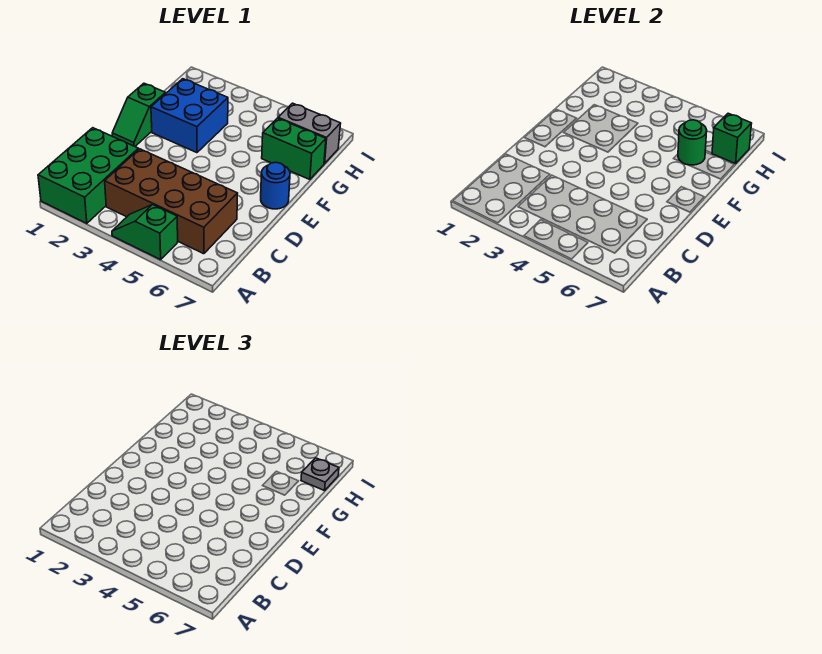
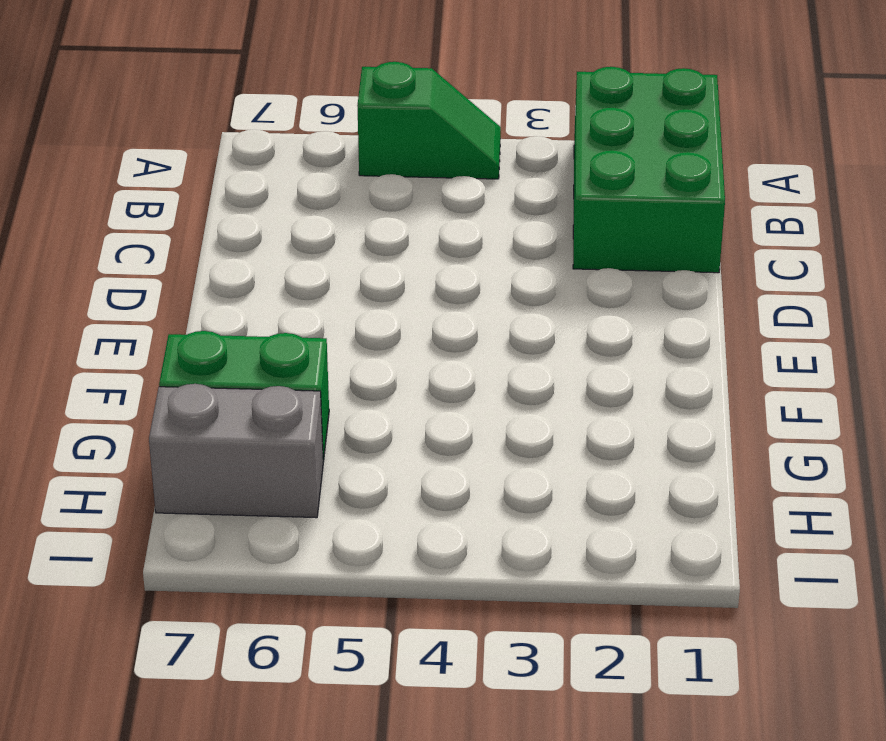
none -> brown 2x4 brick [105,149,238,254]
none -> green 1x2 slope [112,83,166,146]

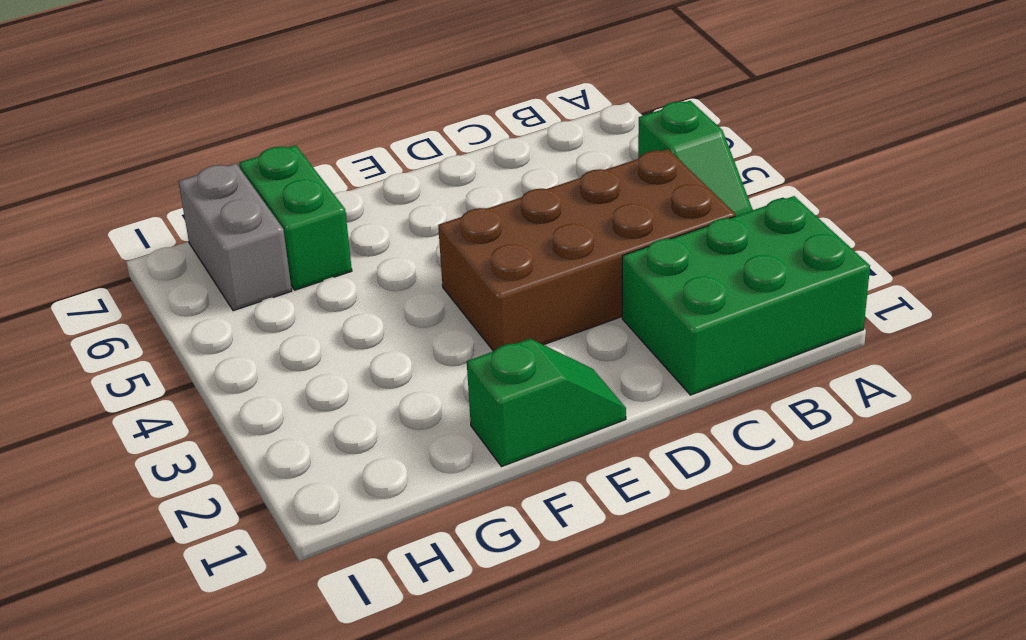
brown 2x4 brick [438,149,736,351] -> brown 2x4 brick turned to [105,149,238,254]
none -> blue 1x1 round brick [261,162,290,209]
none -> blue 2x2 brick [151,79,228,153]

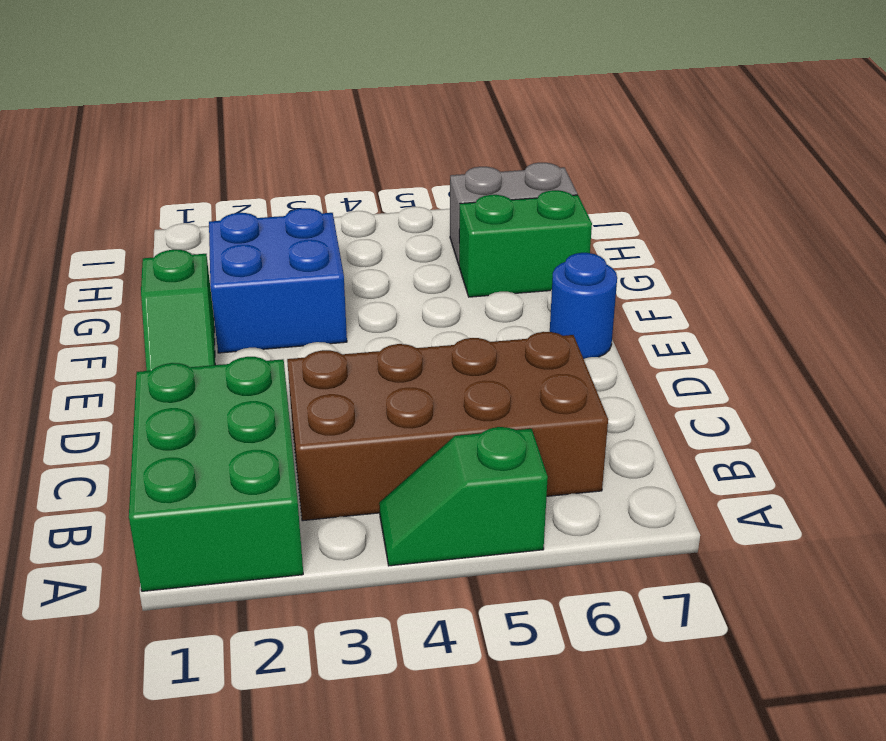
none -> green 1x1 round brick [678,120,707,165]
none -> green 1x1 brick [712,113,752,164]

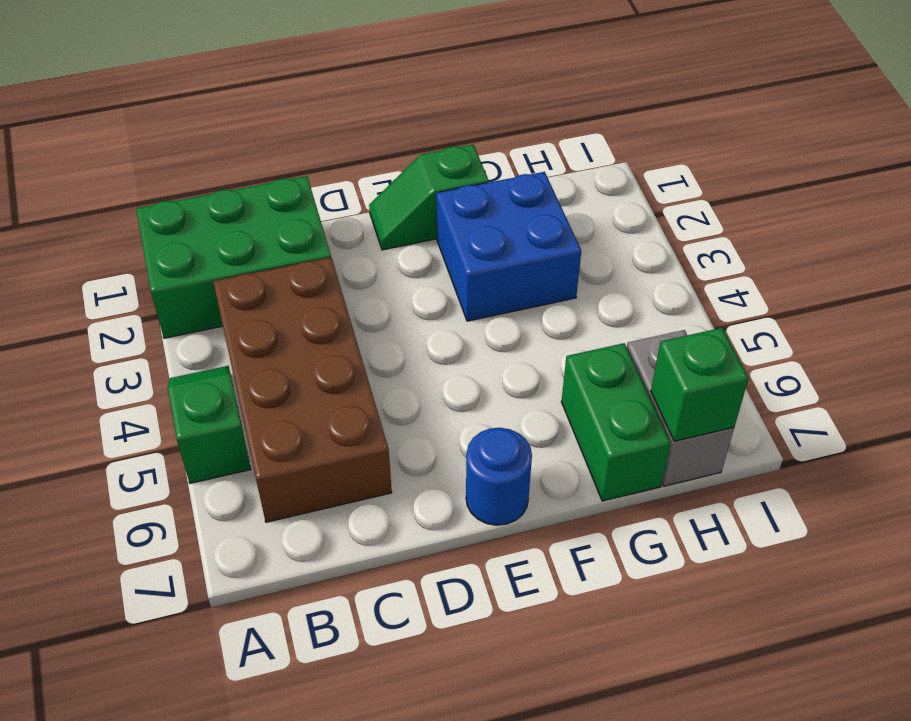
none -> green 1x1 round brick [678,120,707,165]
none -> grey 1x1 plate [301,458,339,491]

